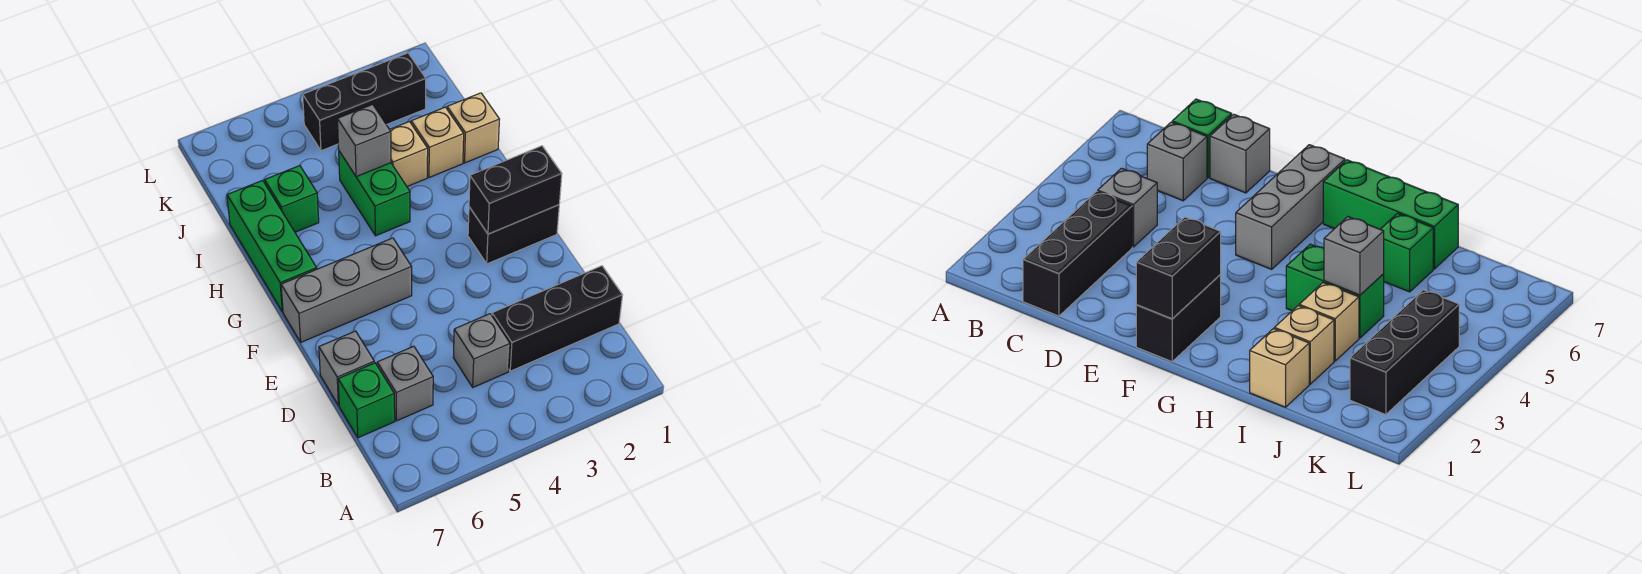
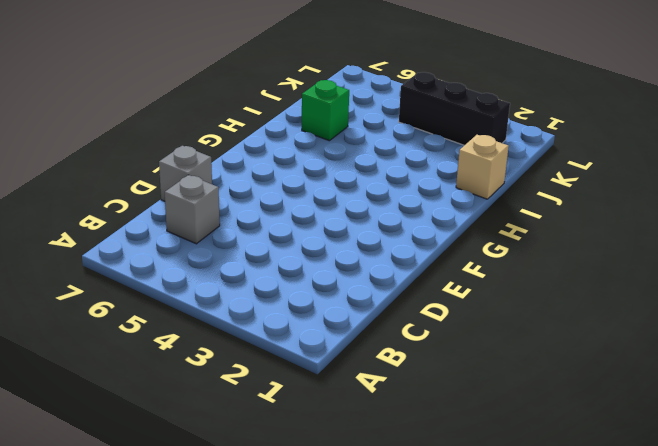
none -> black 1x3 brick [492,266,622,371]
none -> grey 1x1 brick [453,314,510,387]
none -> green 1x1 brick [338,363,395,438]

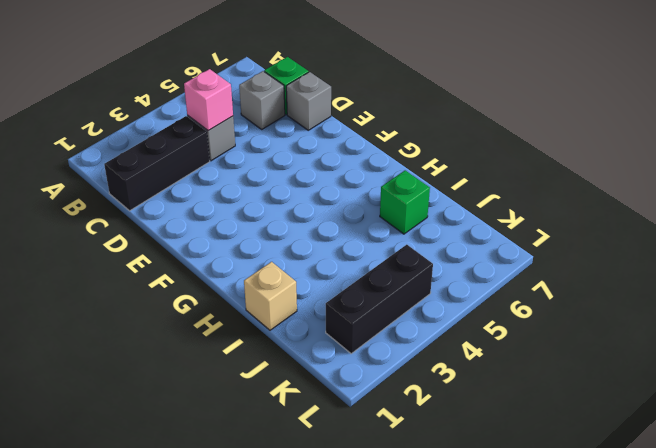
pink 1x1 brick [184,69,233,131] -> none
none -> black 1x2 brick [468,205,559,264]
none -> grey 1x3 brick [281,238,412,342]
none -> green 1x3 brick [227,180,317,312]

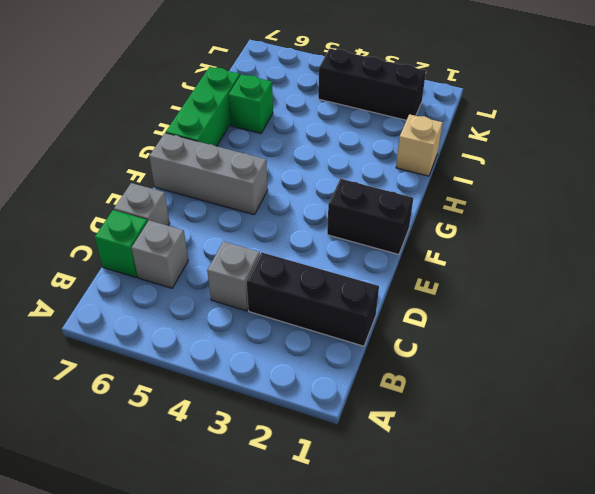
none -> green 1x2 brick [339,151,410,236]
none -> tan 1x1 brick [411,107,464,177]
none -> tan 1x1 brick [390,122,428,186]

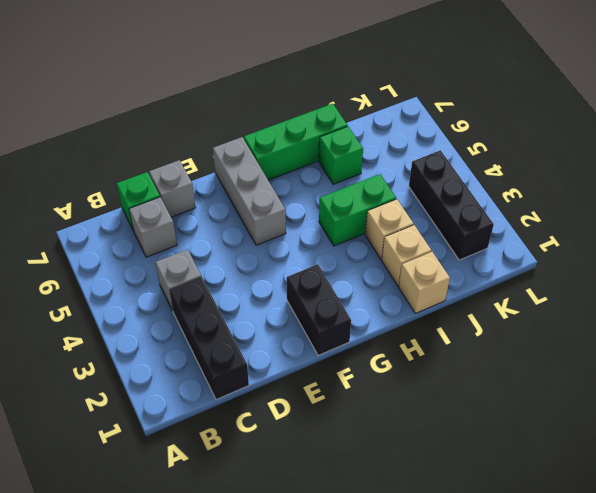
none -> black 1x2 brick [469,146,562,234]
none -> grey 1x1 brick [337,104,391,177]

